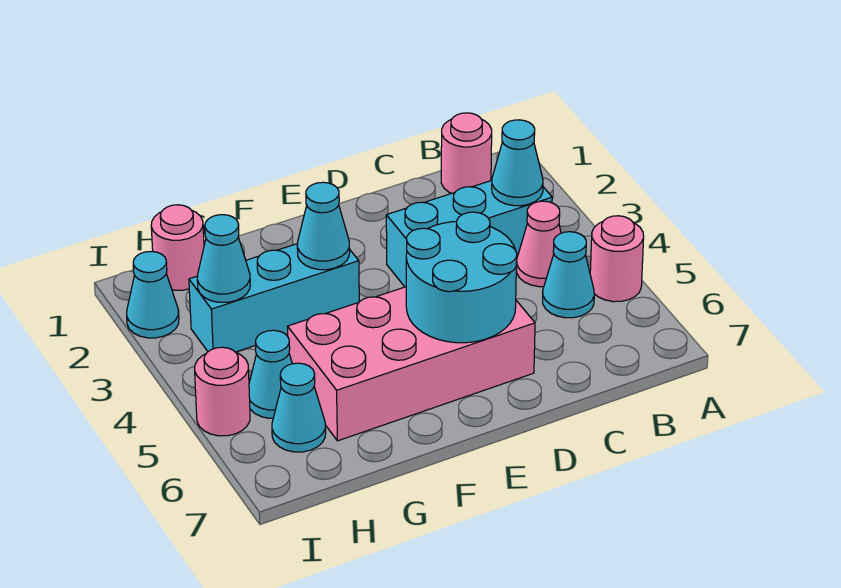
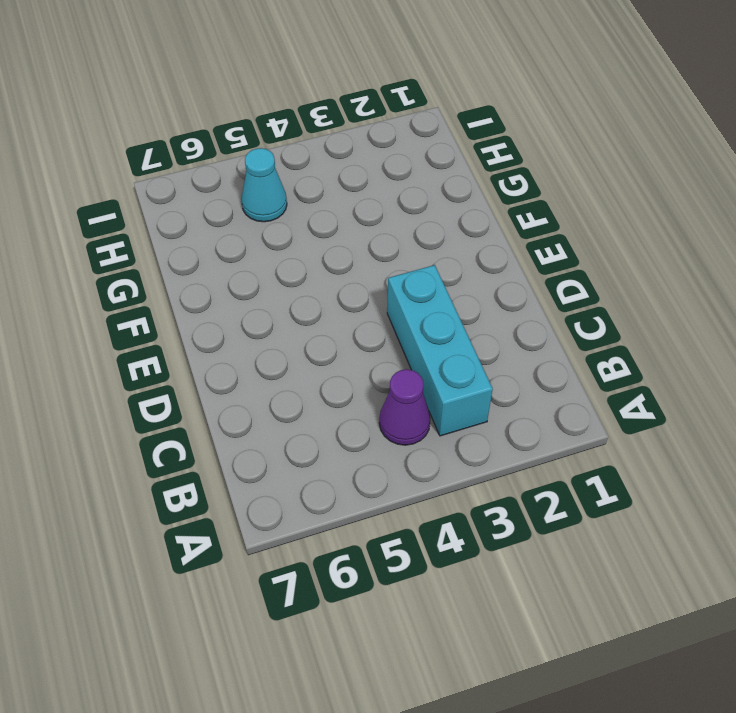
purple 1x1 cone [379,369,430,445] -> pink 1x1 cone [517,201,561,287]
none -> pink 1x1 round brick [590,216,644,302]
none -> pink 1x1 round brick [441,113,492,193]
none -> cyan 1x1 cone [543,232,594,318]

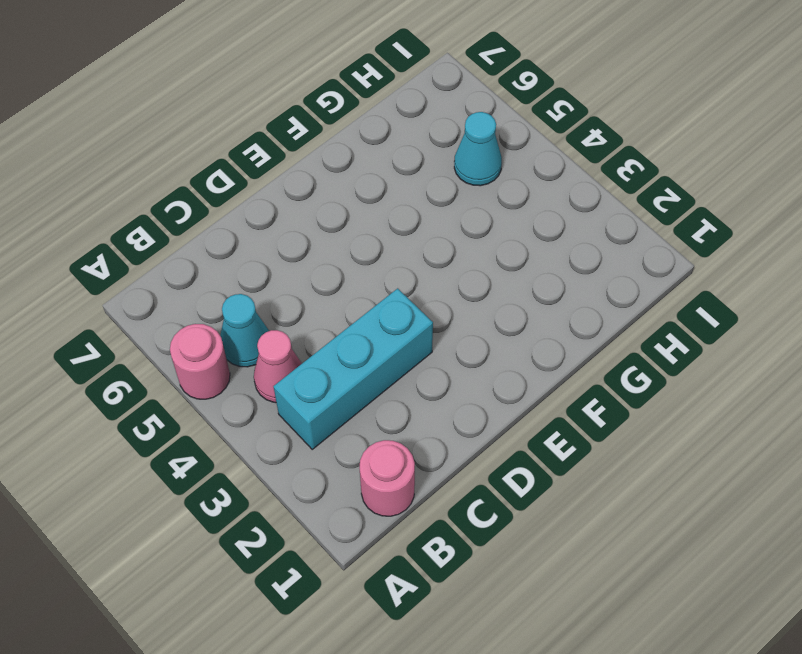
none -> pink 2x4 brick [288,287,535,441]
none -> cyan 1x3 brick [189,244,359,352]
none -> pink 1x1 round brick [151,205,204,290]

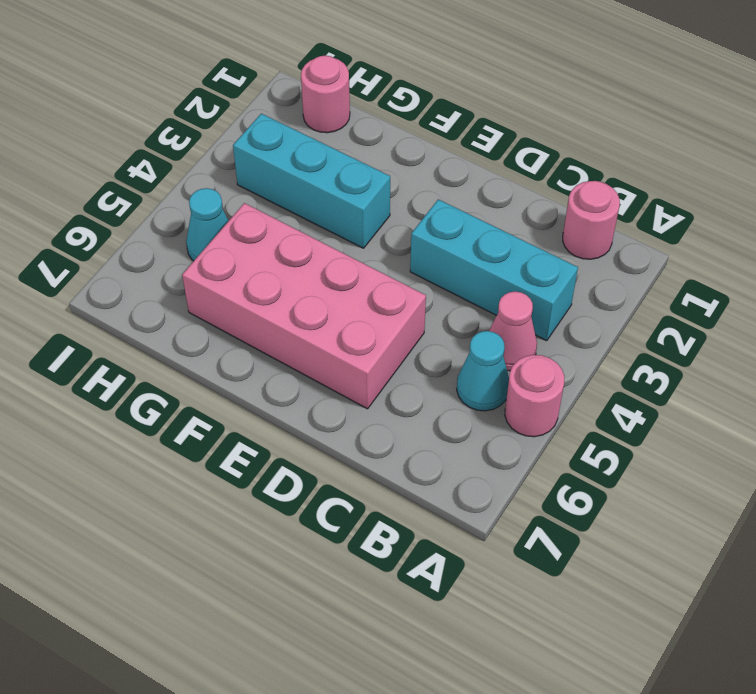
none -> cyan 1x1 cone [272,363,326,452]
none -> cyan 1x1 cone [127,251,179,338]
none -> pink 1x1 round brick [195,347,250,436]

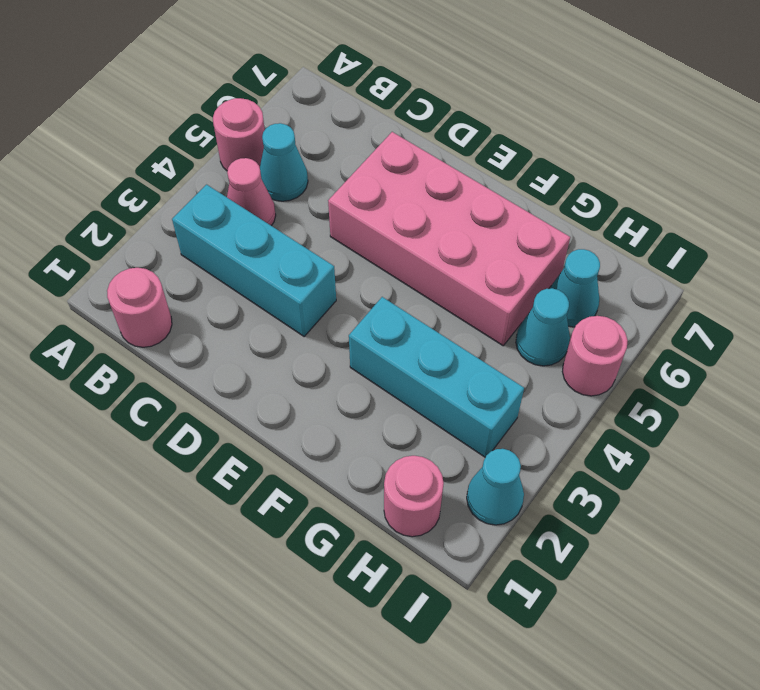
none -> cyan 1x1 cone [492,120,543,206]
none -> cyan 2x2 round brick [406,212,517,343]
none -> cyan 1x1 cone [297,182,350,270]

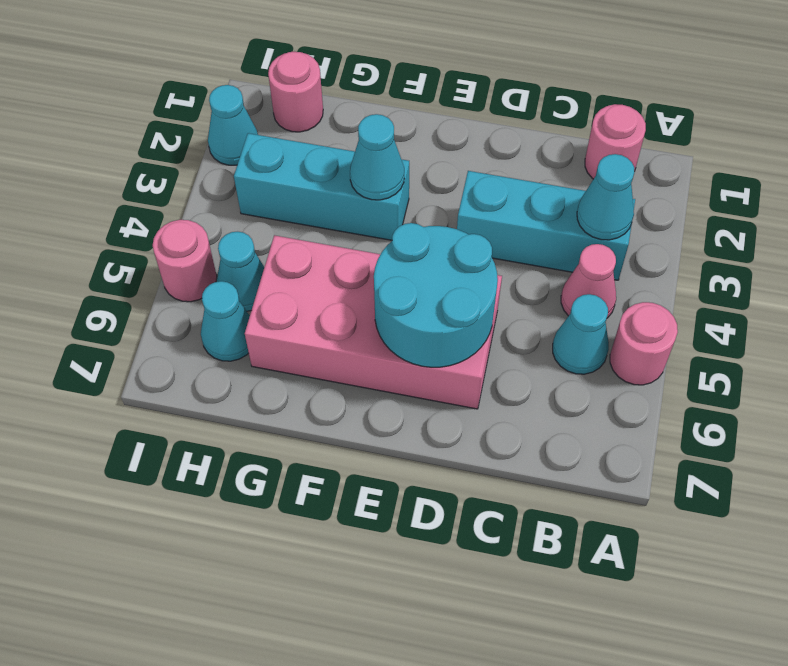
none -> cyan 1x1 cone [197,215,250,302]

